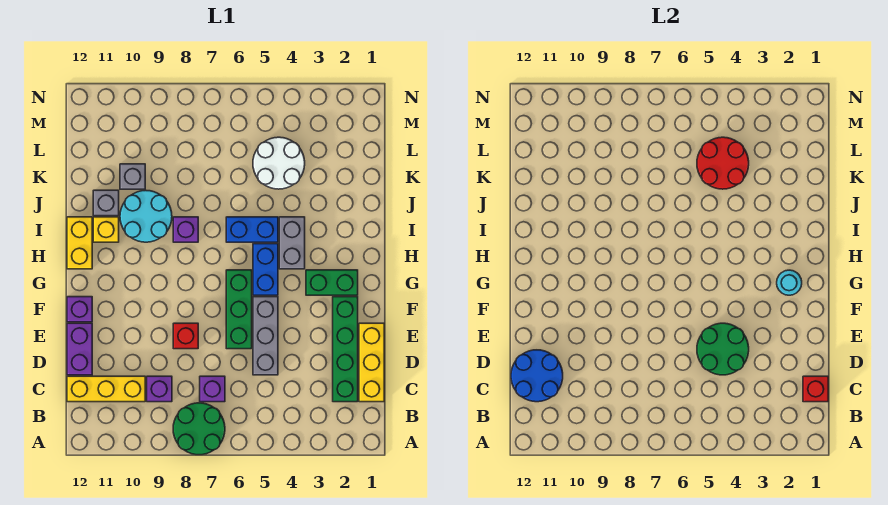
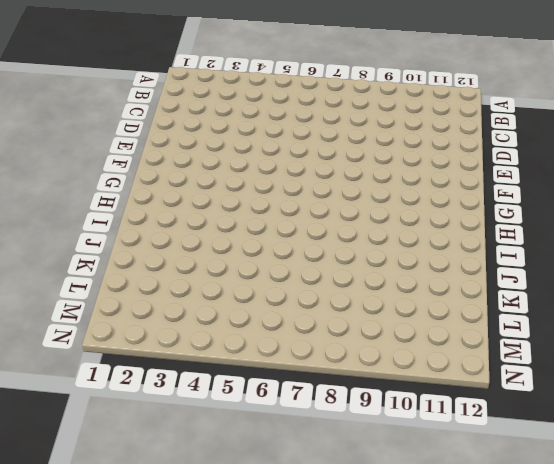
none -> green 2x2 round brick [173,403,225,455]
none -> yellow 1x3 brick [359,323,384,402]
none -> green 1x4 brick [333,297,358,402]

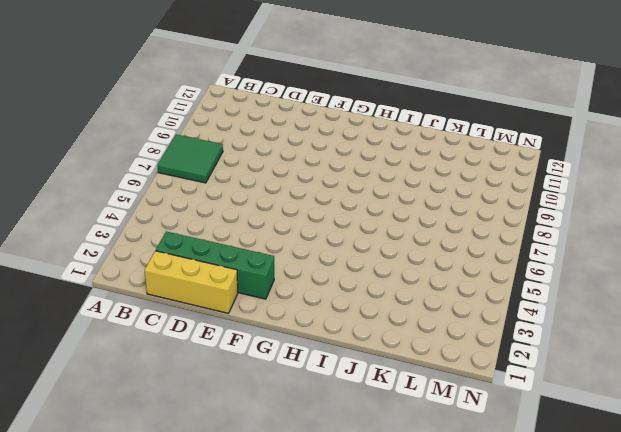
green 2x2 tile [157,134,223,183] -> green 2x2 round brick [173,403,225,455]
none -> purple 1x1 brick [200,376,225,402]
none -> purple 1x1 brick [147,376,172,402]
none -> yellow 1x3 brick [67,376,145,402]

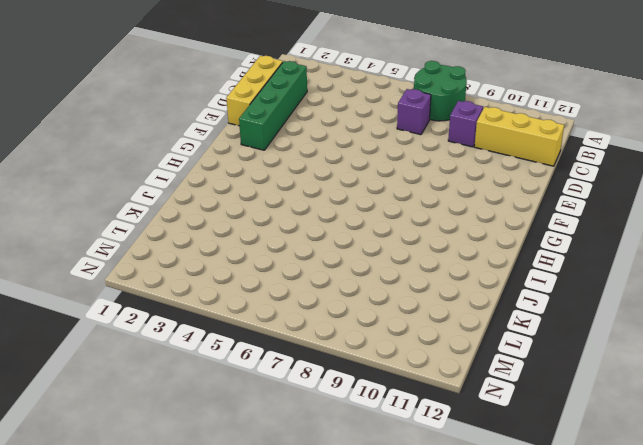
none -> grey 1x3 brick [253,297,278,375]
none -> purple 1x2 brick [67,323,92,375]
none -> green 1x3 brick [226,270,252,349]

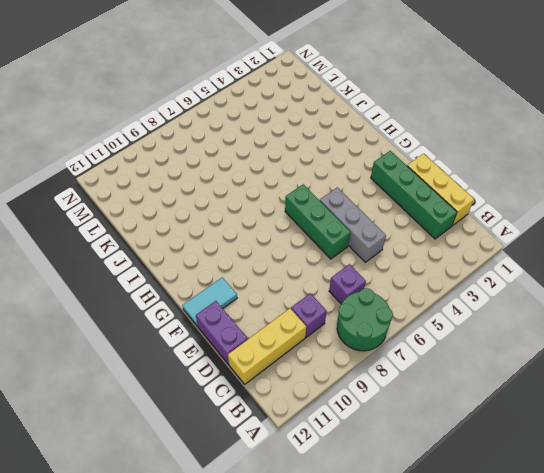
cyan 1x2 tile [182,277,237,327] -> purple 1x1 brick [67,297,92,322]
none -> red 1x1 brick [173,323,198,349]
none -> green 1x2 brick [306,270,358,295]
none -> blue 1x2 brick [253,244,278,295]

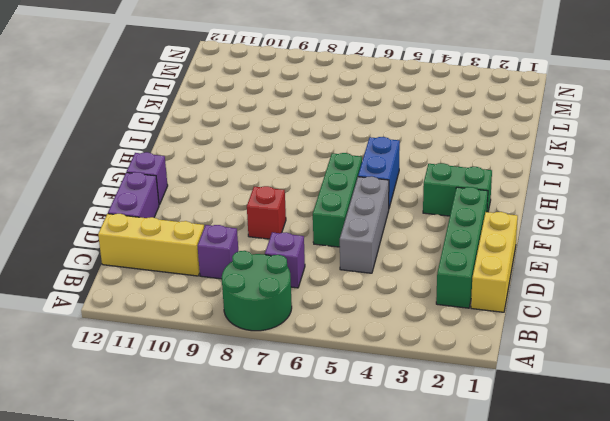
none -> grey 1x2 brick [279,217,305,269]
none -> yellow 1x2 brick [67,217,92,269]
none -> blue 1x2 brick [226,217,278,242]

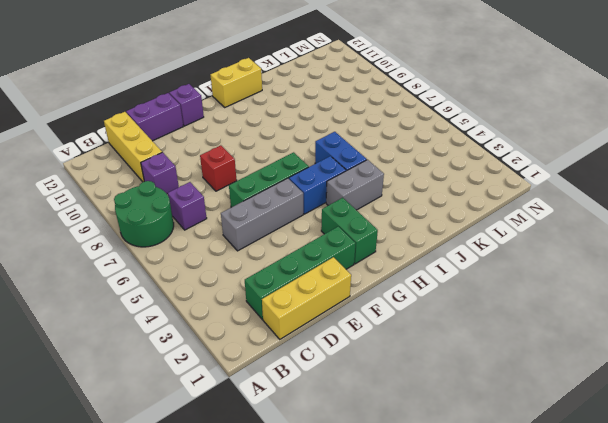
none -> purple 1x1 brick [173,217,198,242]
none -> cyan 2x2 round brick [120,191,172,242]
none -> yellow 1x1 brick [93,217,119,242]

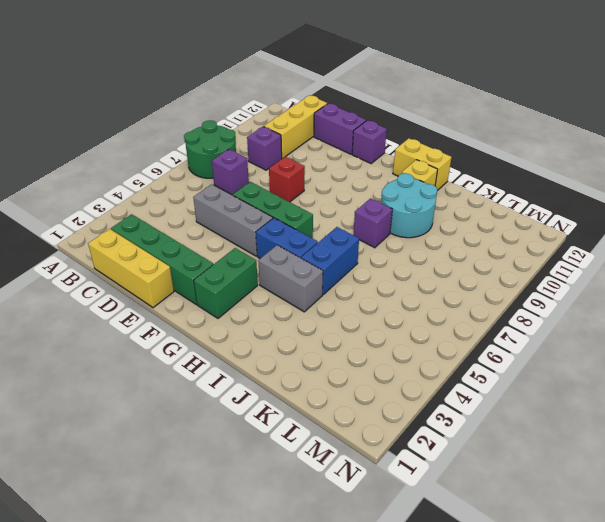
none -> grey 1x1 brick [93,190,119,216]
none -> white 2x2 round brick [253,137,305,189]
none -> grey 1x1 brick [120,164,145,189]

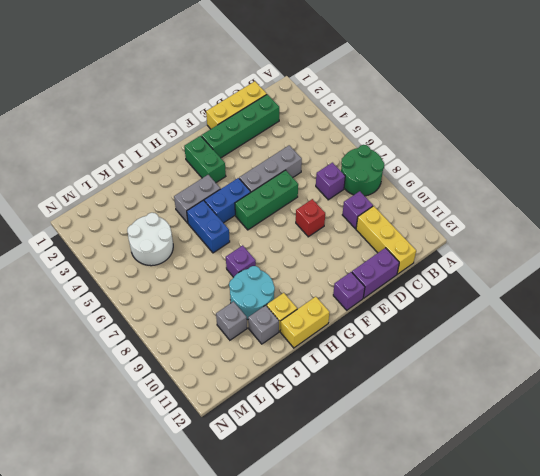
none -> red 1x1 brick [803,376,828,402]
none -> blue 2x2 round brick [511,350,563,402]
none -> green 2x2 round brick [697,323,749,375]

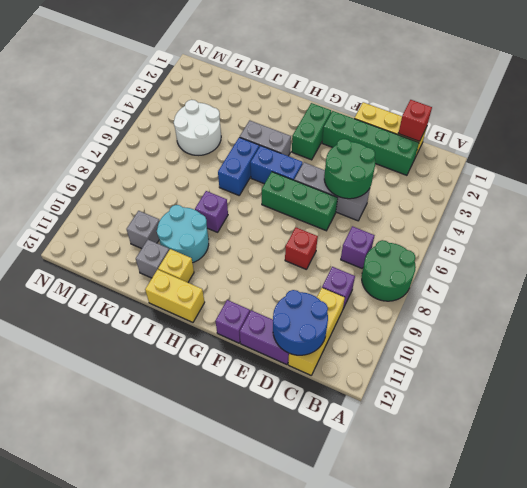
none -> cyan 1x1 round brick [777,270,802,295]
none -> red 2x2 round brick [697,137,749,189]

